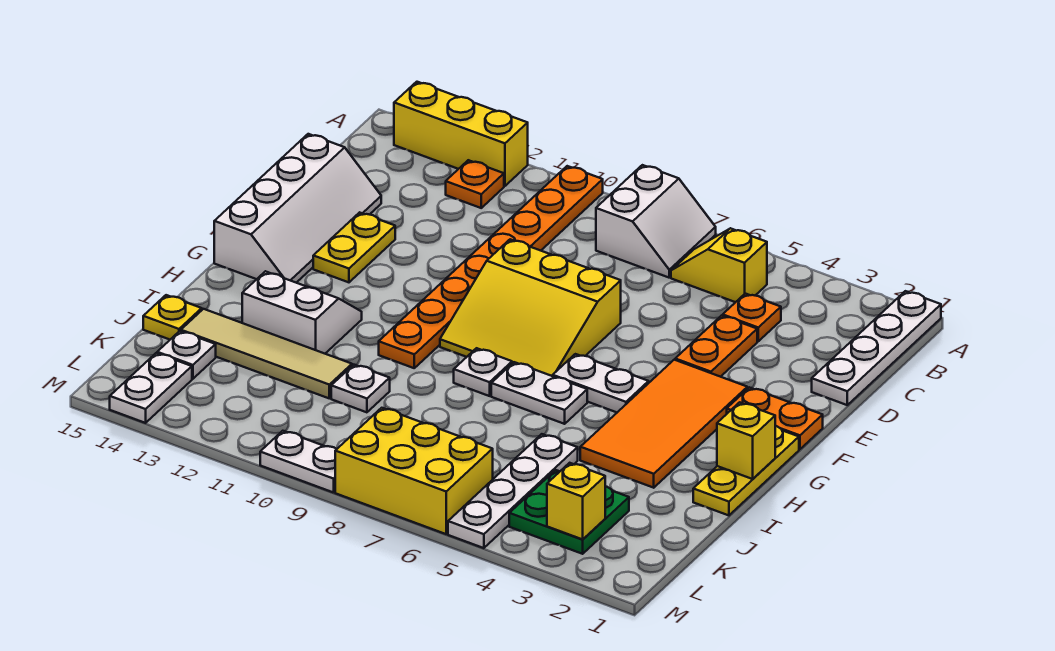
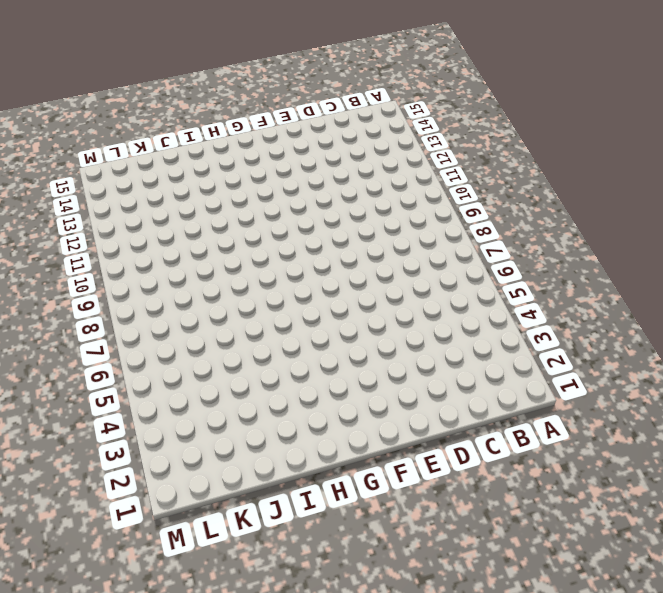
none -> white 1x4 plate [812,291,941,405]
none -> white 2x2 slope [596,165,716,278]
none -> orange 1x8 plate [379,166,603,368]

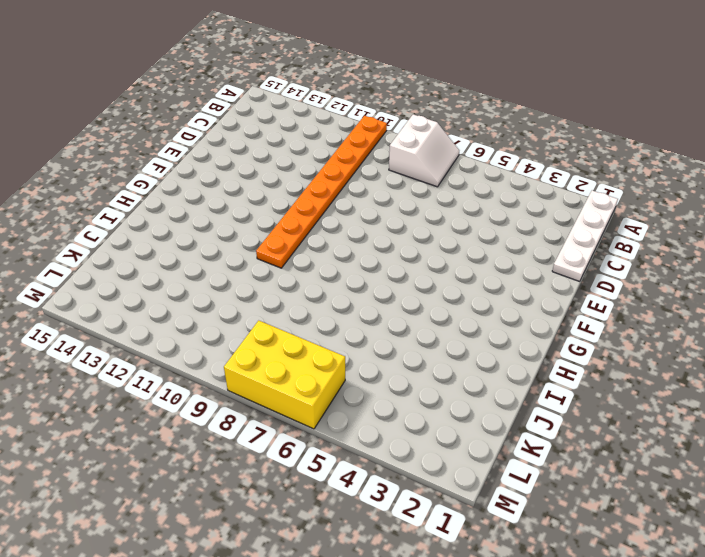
none -> yellow 1x3 brick [394,82,528,186]
none -> yellow 1x2 slope [671,228,767,302]
none -> orange 1x1 plate [446,160,504,208]

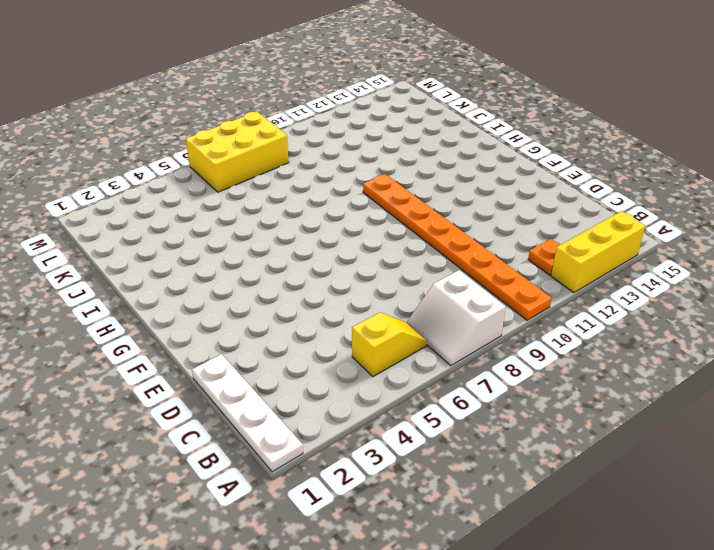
none -> orange 1x1 plate [723,294,781,341]
none -> orange 1x2 plate [675,316,757,377]
none -> white 2x4 slope [214,134,381,283]

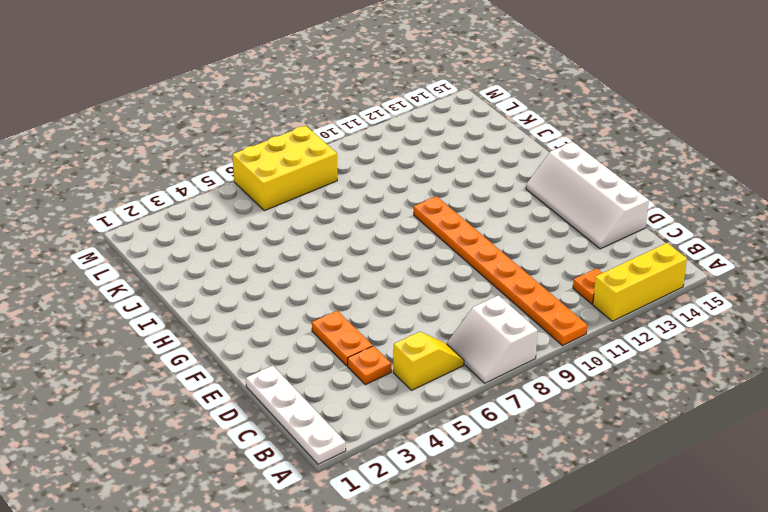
none -> yellow 3x3 slope [440,239,621,376]
none -> yellow 1x2 plate [313,212,395,282]
none -> orange 1x2 plate [727,387,823,449]

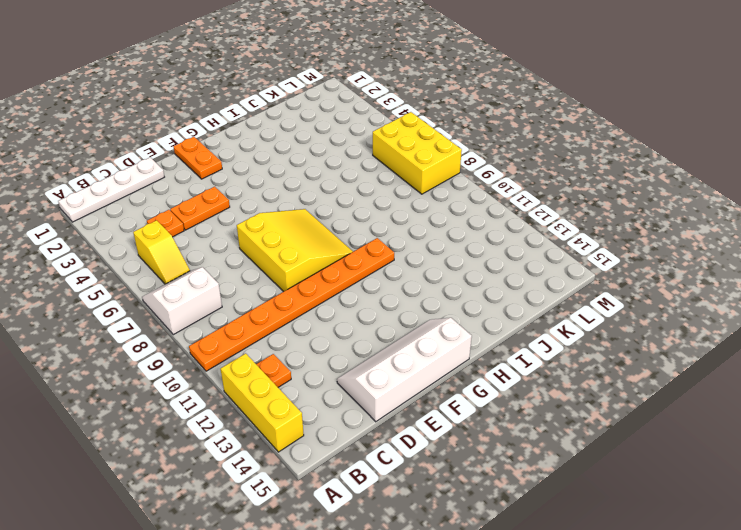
none -> yellow 1x2 plate [313,212,395,282]
none -> orange 2x4 tile [580,360,747,488]
none -> yellow 1x3 plate [693,426,799,515]

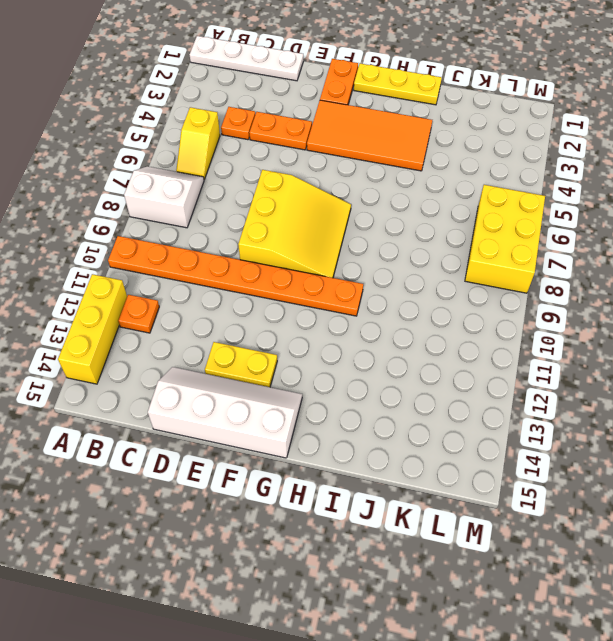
none -> white 1x2 plate [553,354,649,412]
none -> white 1x2 plate [491,362,587,424]
none -> white 1x1 plate [454,348,512,396]

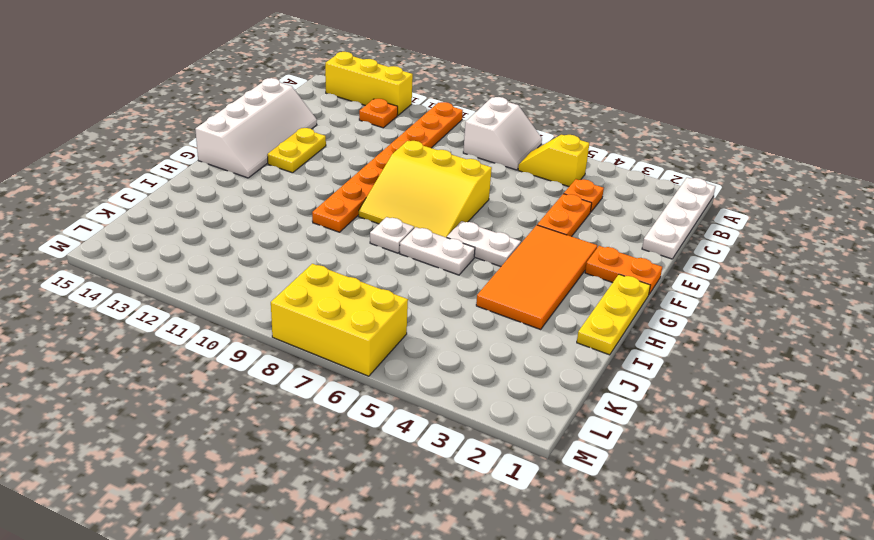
none -> white 2x2 slope [242,271,362,354]
none -> white 1x4 plate [448,434,578,548]
none -> white 1x1 plate [331,365,390,412]

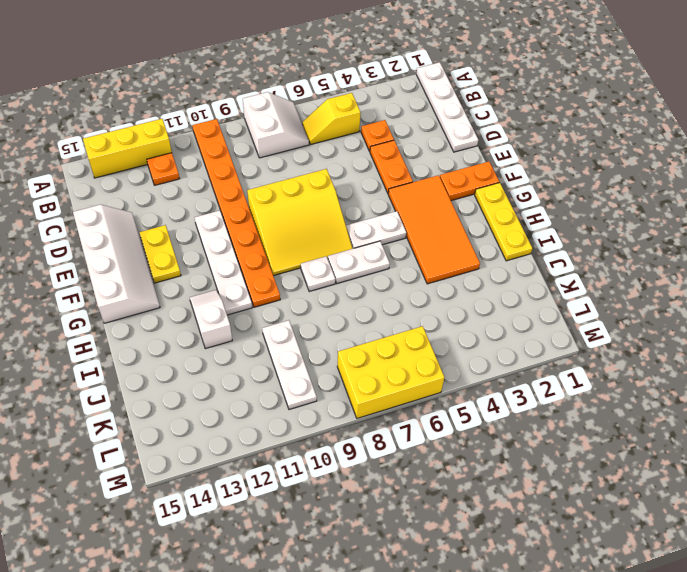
white 1x4 plate [195,211,252,315] -> white 1x4 plate moved to [448,434,578,548]
white 1x2 slope [190,290,232,349] -> white 2x2 slope [242,271,362,354]
white 1x3 plate [262,320,317,409] -> white 1x1 plate [331,365,390,412]
none -> tan 1x4 tile [181,309,352,398]
none -> yellow 1x1 plate [143,295,202,340]
none -> green 2x2 plate [509,470,629,554]

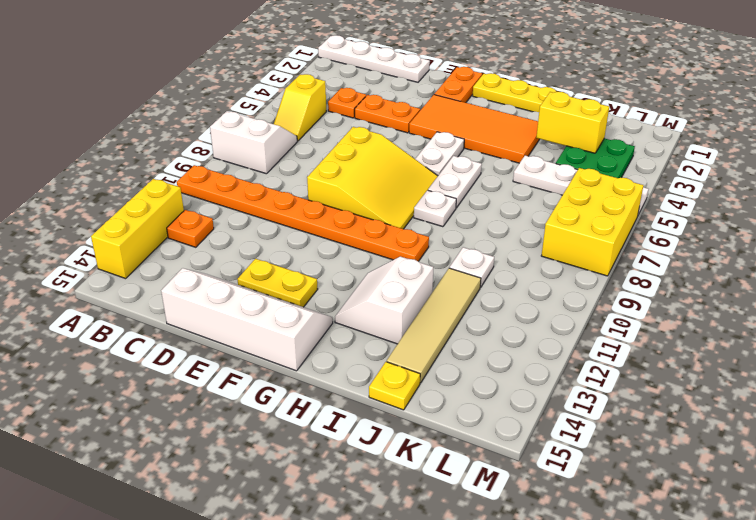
yellow 1x2 brick [536,92,609,153] -> none
none -> white 1x1 plate [157,331,216,379]
none -> white 1x2 plate [110,353,192,423]
none -> white 1x2 plate [260,431,337,493]

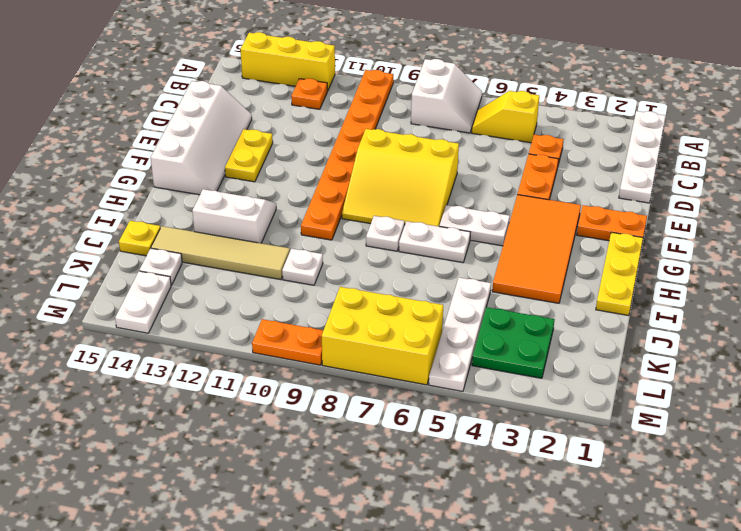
orange 1x2 plate [252,319,323,365] -> white 1x2 plate [260,431,337,493]
none -> yellow 1x1 brick [717,402,775,479]
none -> yellow 1x1 brick [547,463,605,539]

